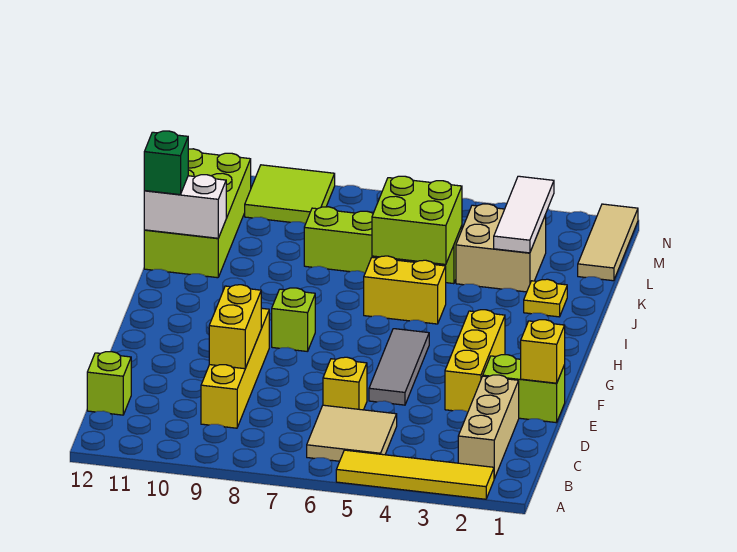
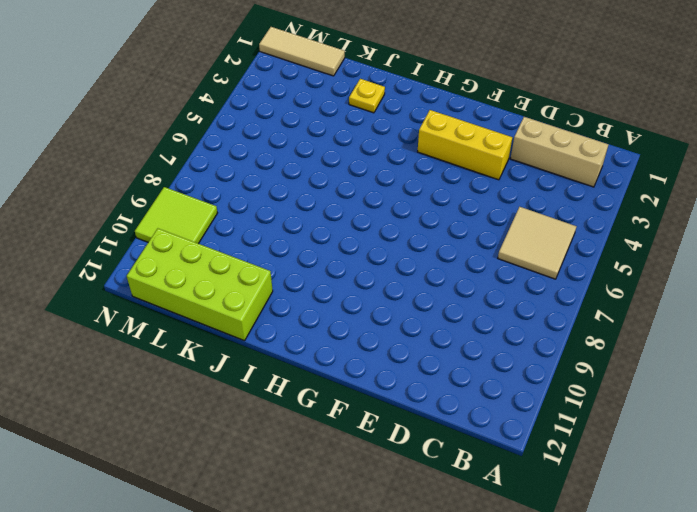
none -> yellow 1x4 tile [336,450,494,499]
none -> yellow 1x4 brick [201,308,269,428]
none -> lime 1x1 brick [87,352,131,415]

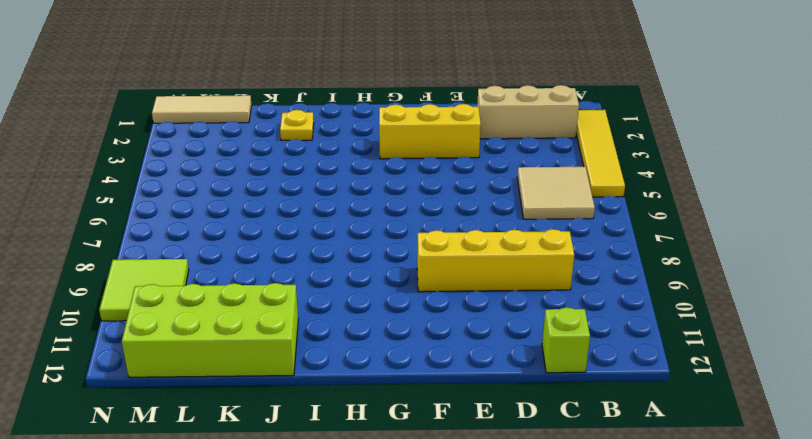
none -> yellow 1x1 brick [323,357,367,410]
none -> lime 1x2 brick [483,355,565,423]
none -> grey 1x3 tile [369,329,429,405]

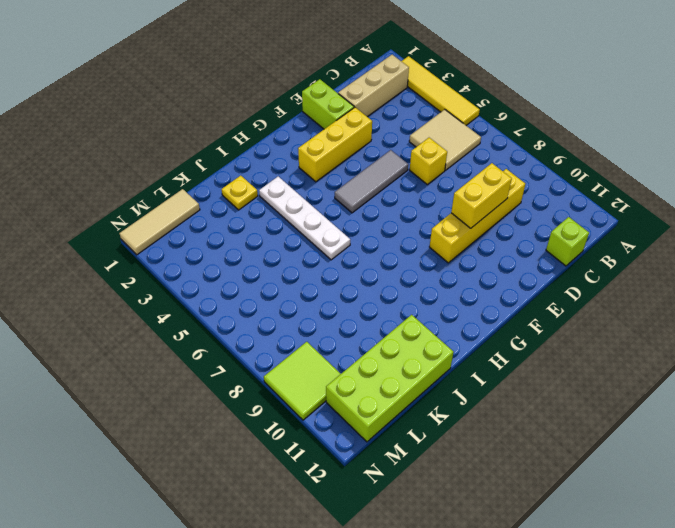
white 1x4 plate [259,177,350,260] -> yellow 1x2 brick [364,256,446,324]
none -> lime 1x1 brick [272,288,315,352]
none -> tan 2x2 brick [456,204,546,292]
none -> lime 1x4 brick [304,207,462,284]

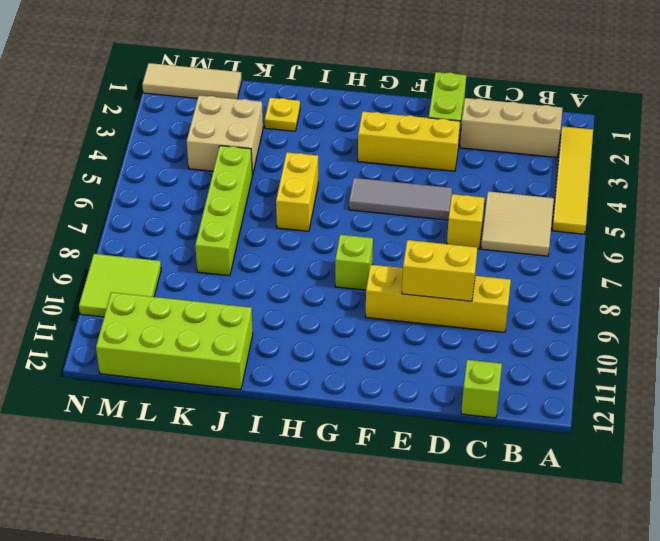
none -> yellow 1x1 brick [521,320,565,383]
none -> lime 2x2 brick [372,176,462,264]
none -> white 1x2 brick [144,175,226,238]

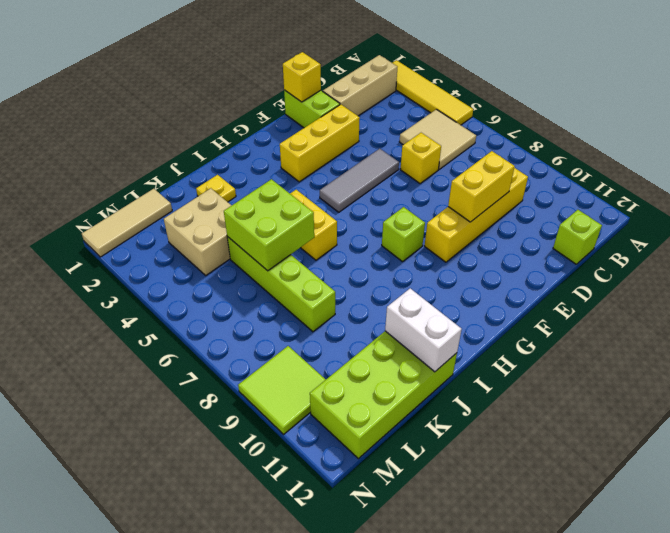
none -> white 1x3 tile [494,176,554,253]
none -> green 1x1 brick [144,131,188,195]

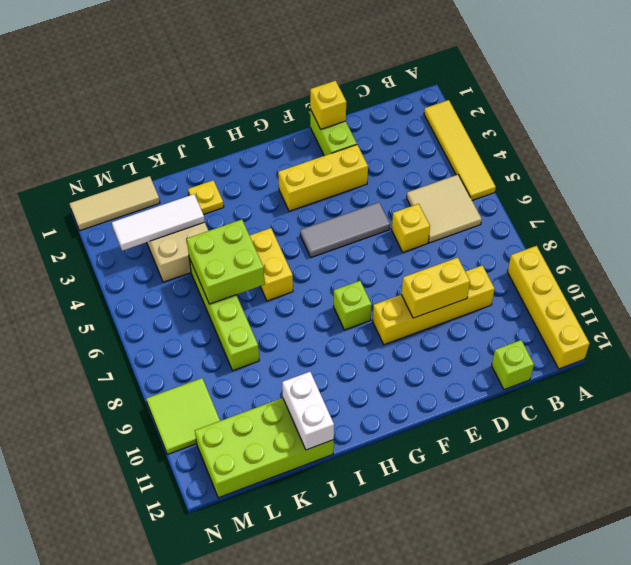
yellow 1x4 brick [508,246,590,369] -> none
none -> tan 1x3 brick [458,375,519,479]
none -> green 1x1 brick [144,131,188,195]

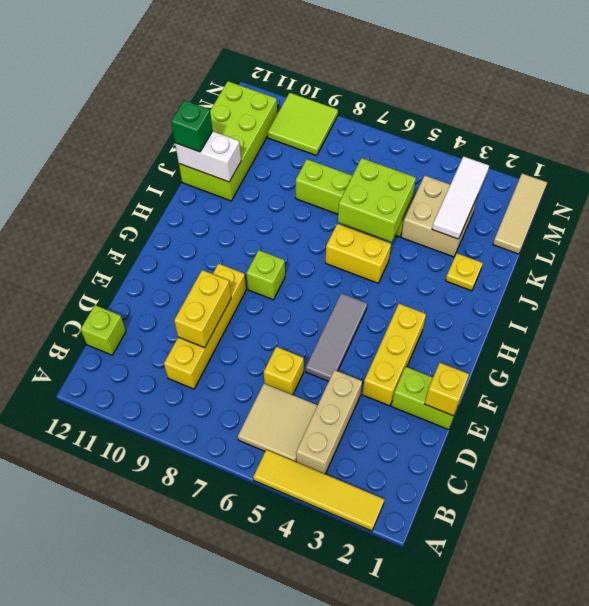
tan 1x3 brick [296,370,362,474] -> tan 1x3 brick moved to [458,375,519,479]

